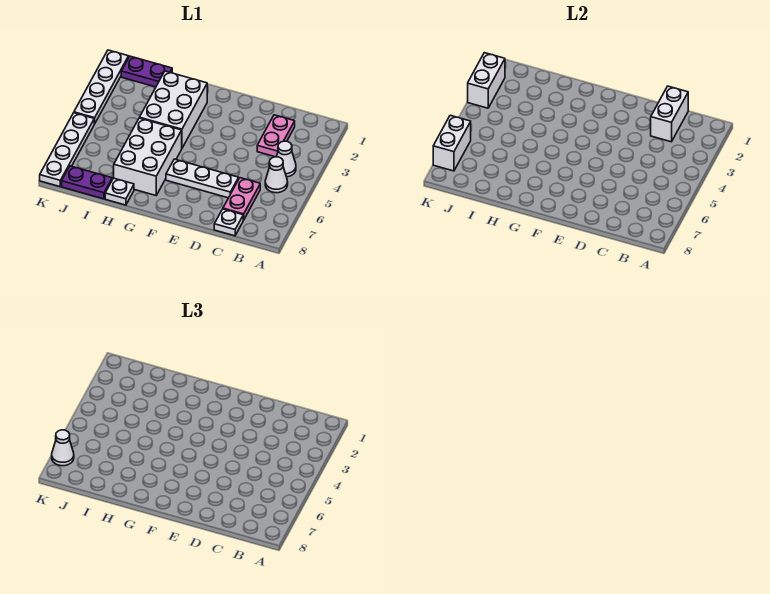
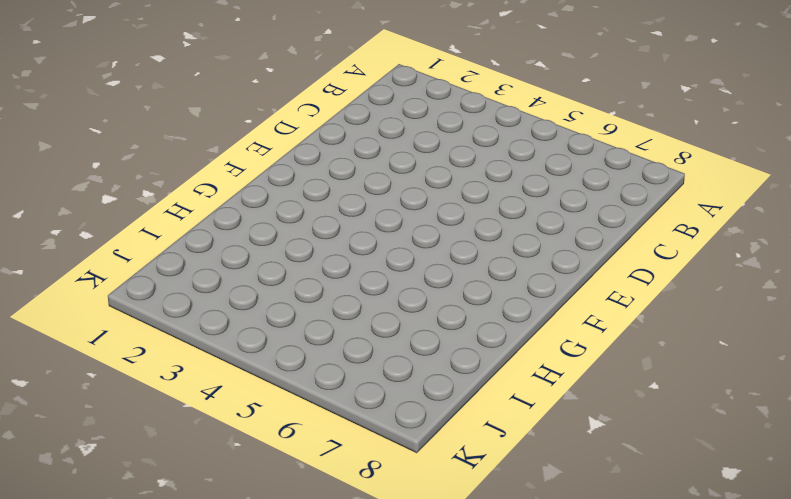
none -> white 1x1 cone [276,141,296,177]
none -> white 1x1 cone [265,157,288,193]
none -> pink 1x2 plate [257,115,295,157]

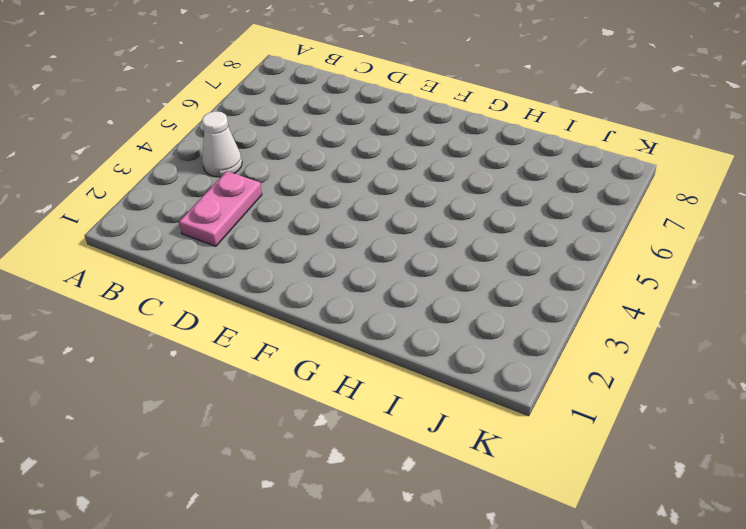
none -> white 1x1 cone [265,157,288,193]
none -> pink 1x2 plate [223,178,260,220]
none -> white 1x1 plate [214,209,243,236]

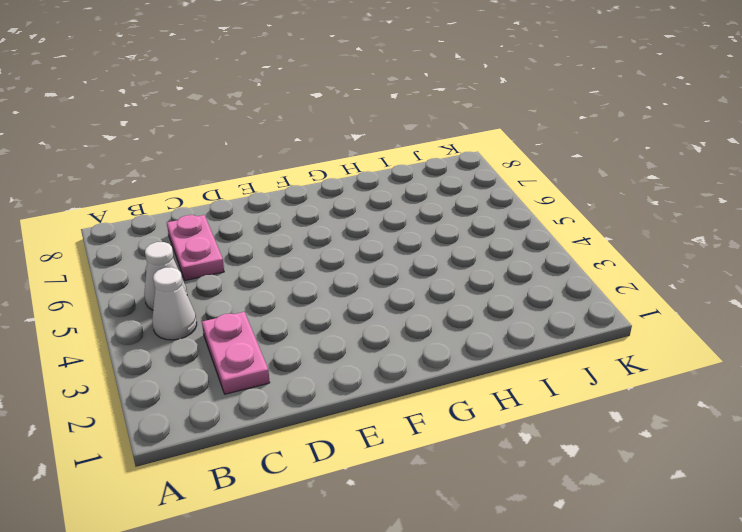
none -> white 1x1 plate [214,209,243,236]
none -> white 1x3 plate [166,159,239,198]
none -> white 2x3 brick [139,71,207,148]

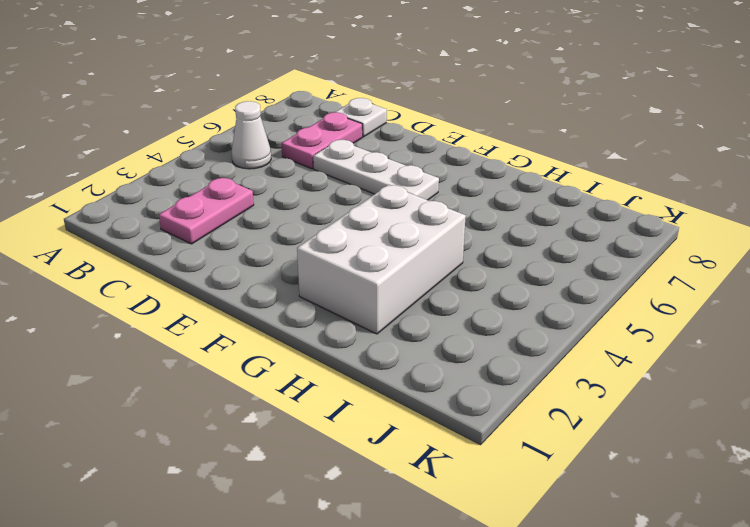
none -> white 1x1 cone [276,141,296,177]
none -> white 2x3 brick [114,118,182,195]
none -> white 1x1 plate [105,178,134,205]

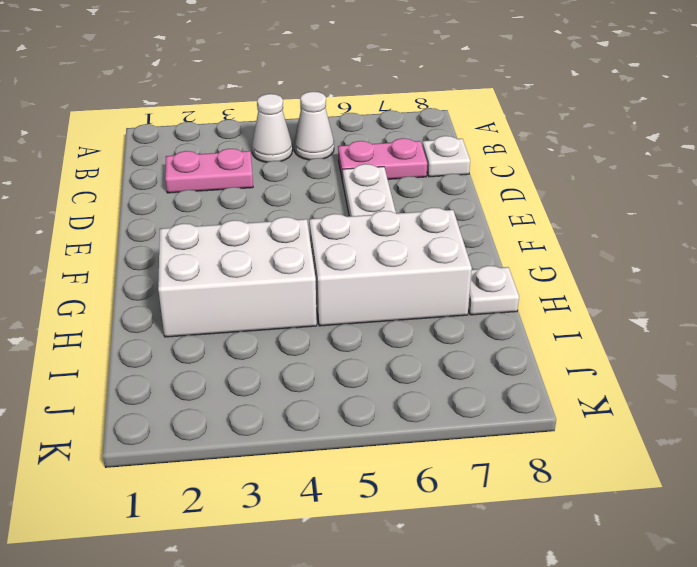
none -> purple 1x2 plate [121,56,172,87]
none -> purple 1x2 plate [62,166,112,199]
none -> white 1x4 plate [74,50,129,124]

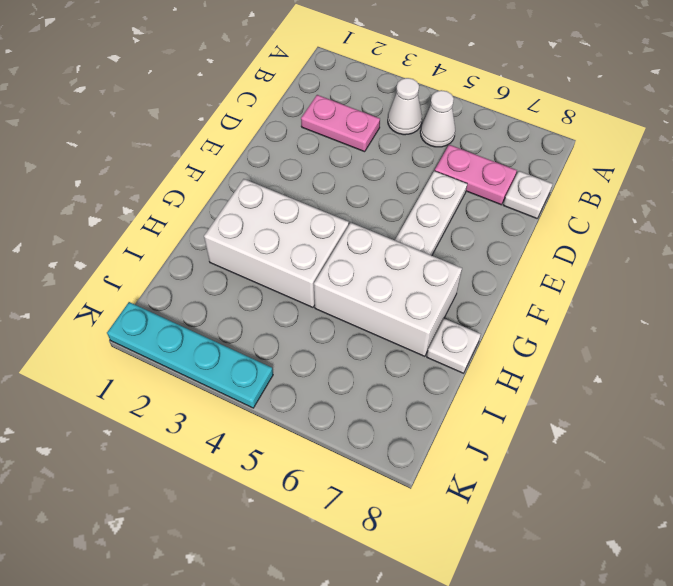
cyan 1x4 plate [107,302,273,408] -> white 1x4 plate [74,50,129,124]
none -> purple 1x2 plate [121,56,172,87]
none -> purple 1x2 plate [62,166,112,199]
none -> white 1x4 plate [40,113,94,187]

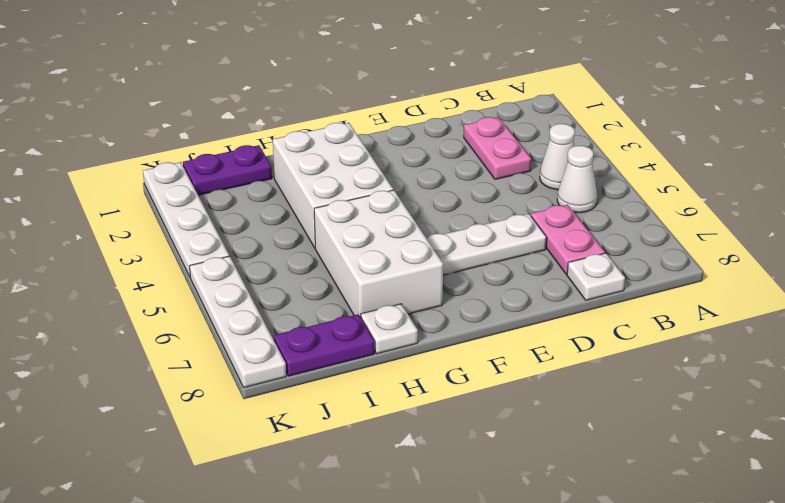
none -> white 1x2 brick [651,86,688,142]
none -> white 1x2 brick [468,53,505,108]
none -> white 1x2 brick [433,115,471,171]

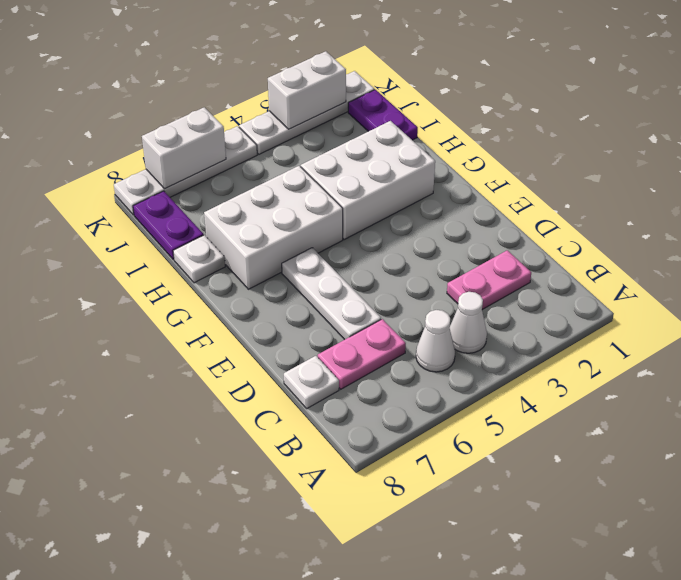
none -> white 1x2 brick [651,86,688,142]
none -> white 1x1 cone [52,430,74,466]

